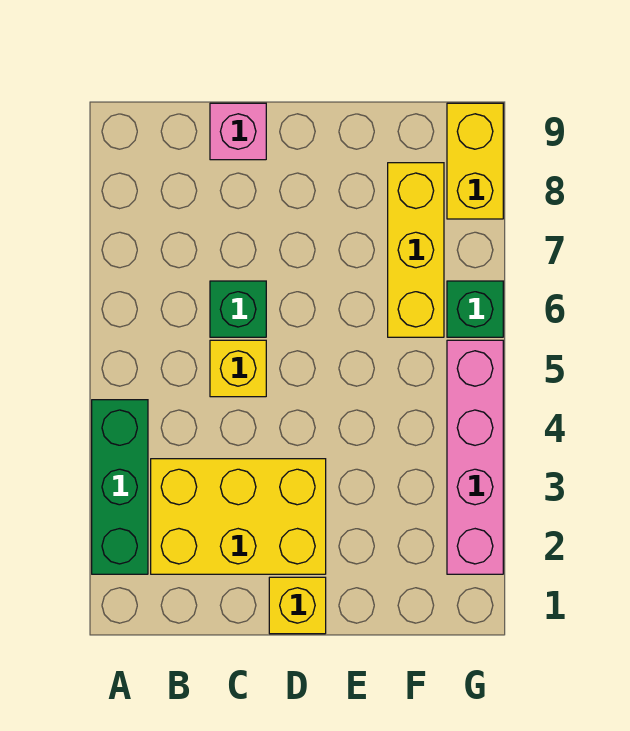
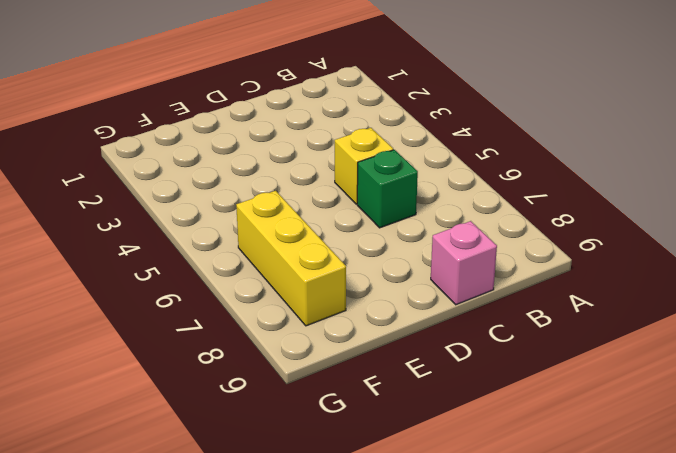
none -> green 1x3 brick [92,400,148,574]
none -> yellow 2x3 brick [151,459,326,574]

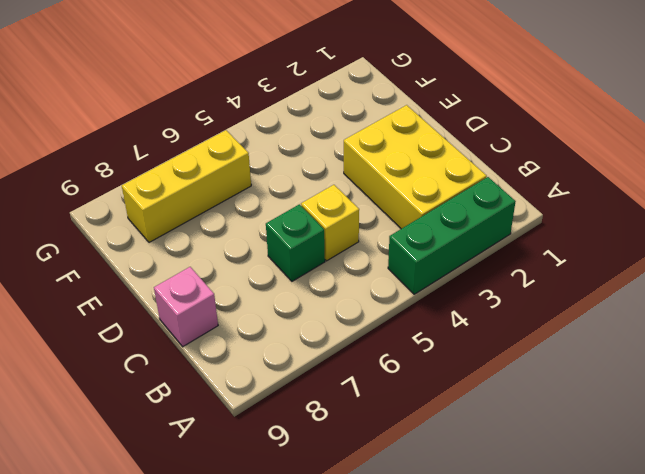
none -> yellow 1x1 brick [269,577,326,634]
none -> pink 1x4 brick [447,340,503,574]

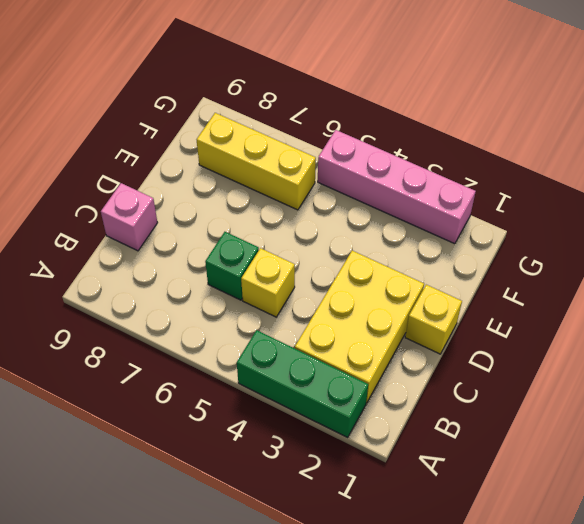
none -> green 1x1 brick [447,281,503,337]
none -> yellow 1x2 brick [447,103,503,219]

